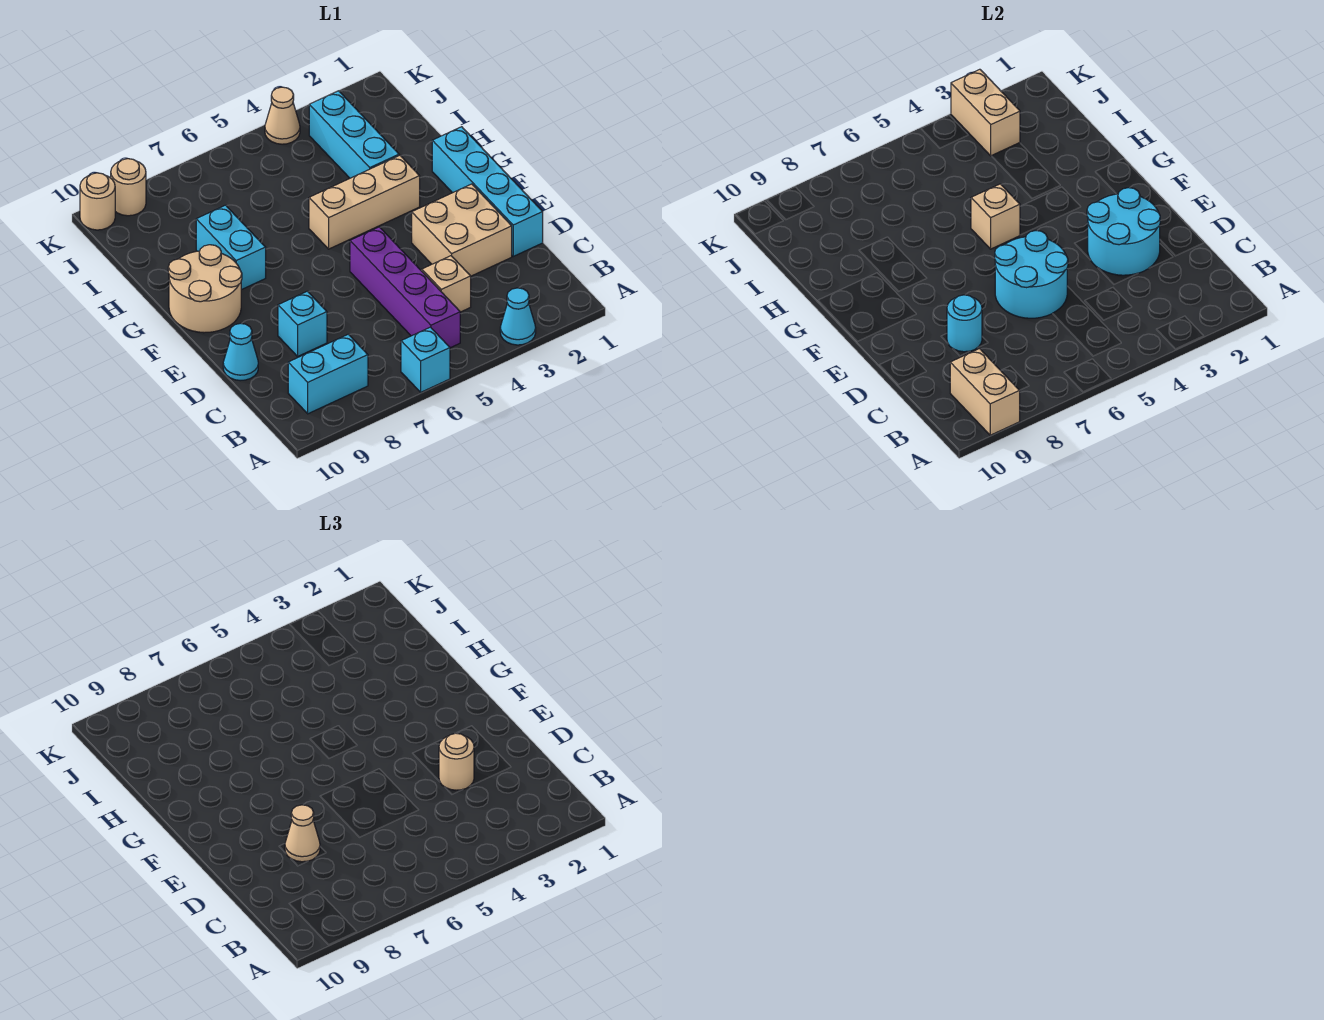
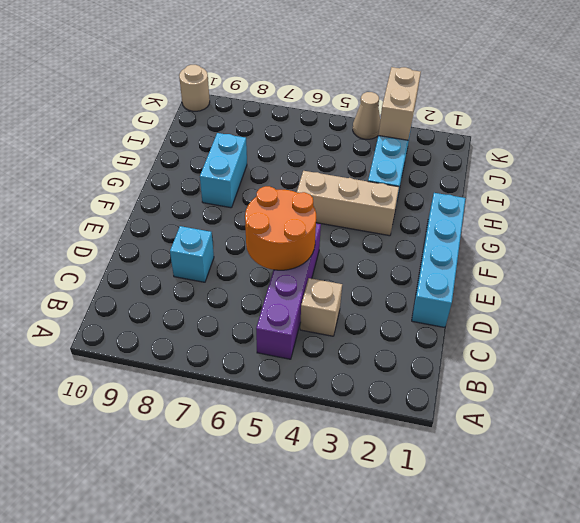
orange 2x2 round brick [245,186,316,270] -> cyan 2x2 round brick [995,231,1068,318]
none -> cyan 1x1 cone [500,288,536,345]
none -> cyan 1x1 brick [401,327,450,392]
none -> cyan 1x2 brick [288,334,368,414]

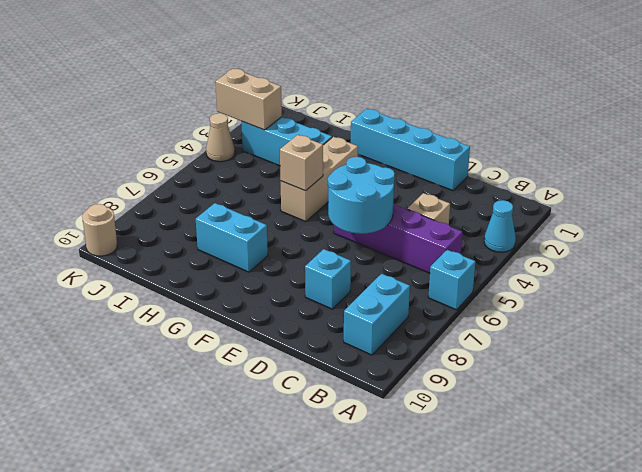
none -> tan 2x2 brick [412,184,512,276]
none -> cyan 1x1 cone [223,323,258,381]
none -> tan 2x2 round brick [168,245,242,333]

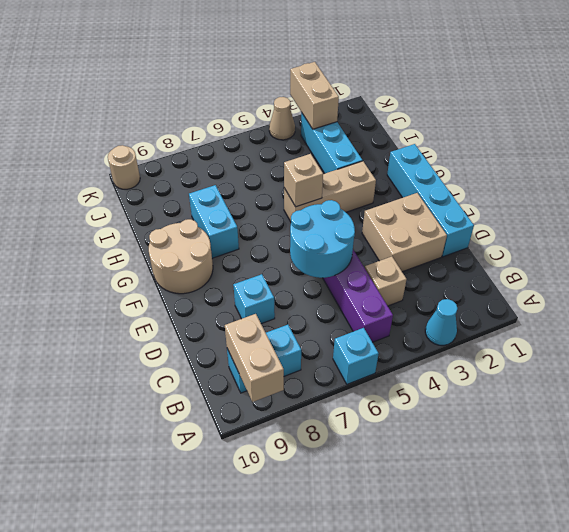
none -> cyan 1x1 cone [223,323,258,381]
none -> tan 1x1 round brick [111,159,146,216]
none -> cyan 2x2 round brick [1087,188,1160,275]

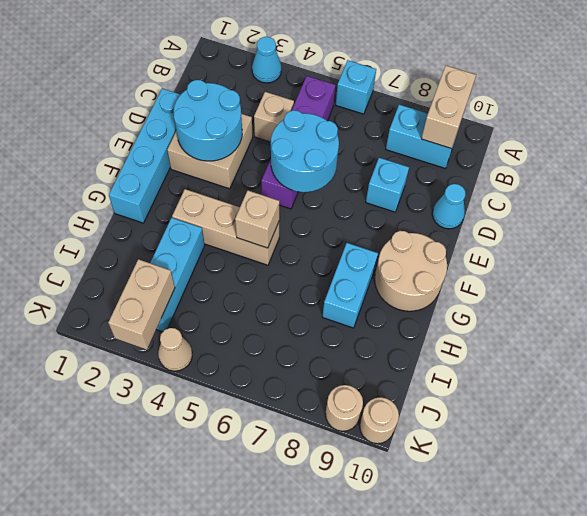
none -> cyan 1x1 round brick [947,295,982,352]
none -> tan 1x1 round brick [439,733,474,790]
none -> tan 1x1 cone [285,805,320,862]

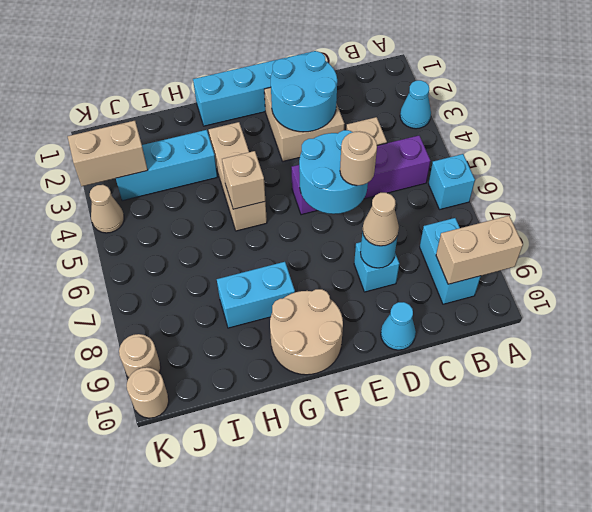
tan 1x1 round brick [340,131,377,186] -> tan 1x1 round brick moved to [439,733,474,790]

